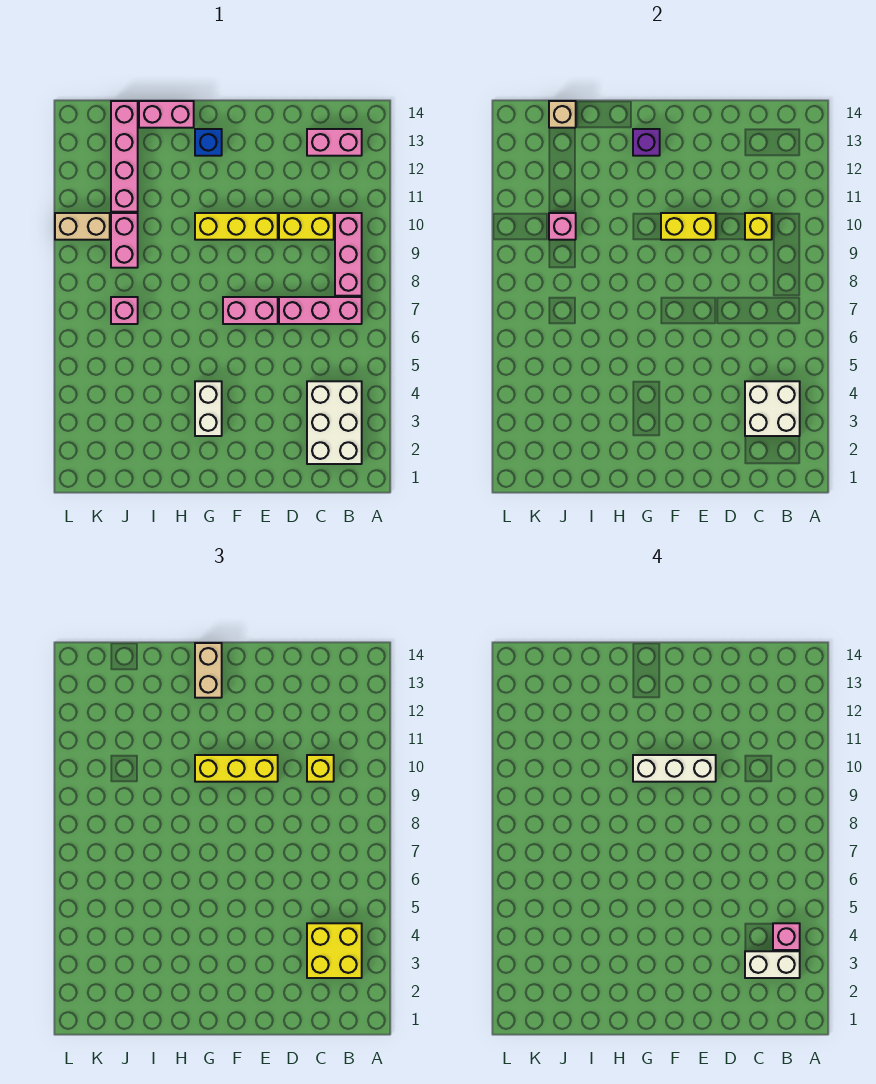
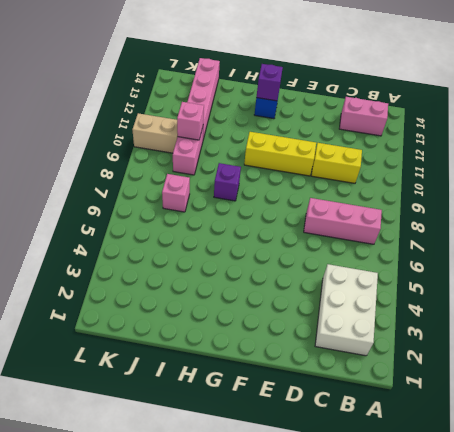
purple 1x1 brick [214,163,241,201] -> none
none -> pink 1x3 brick [335,213,362,296]
none -> pink 1x2 brick [223,297,278,324]
none -> white 1x2 brick [195,381,222,436]

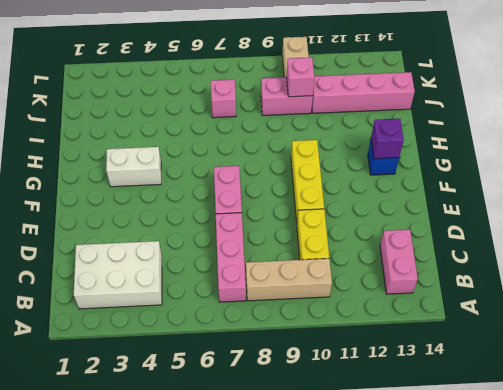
tan 1x3 brick [246,259,332,301] -> pink 1x3 brick [335,213,362,296]
none -> pink 1x2 brick [139,101,194,128]
none -> white 2x2 brick [745,381,800,436]
none -> yellow 1x1 brick [745,213,772,240]

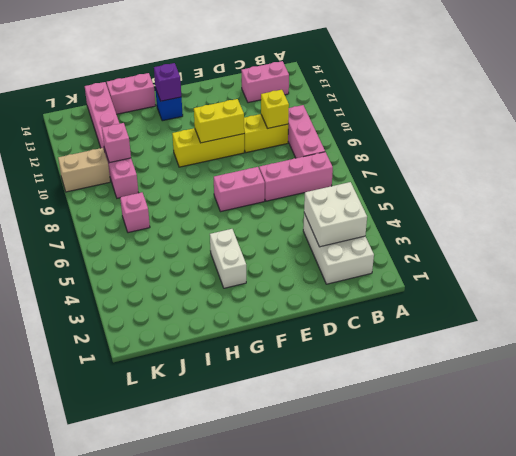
none -> tan 1x1 brick [549,101,576,128]
none -> yellow 2x2 brick [307,923,362,978]
none -> yellow 1x1 brick [307,755,334,782]

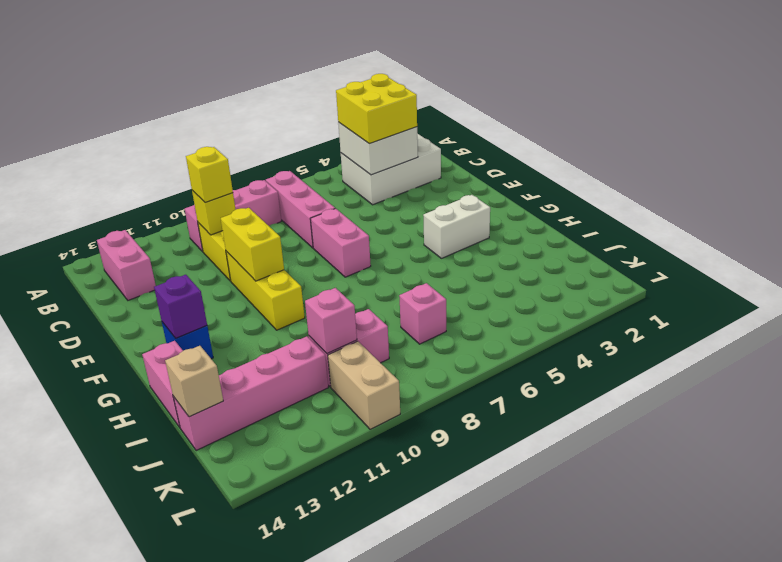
none -> yellow 1x3 brick [195,755,278,782]
none -> tan 1x2 brick [195,643,222,698]
none -> white 1x2 brick [745,951,800,978]

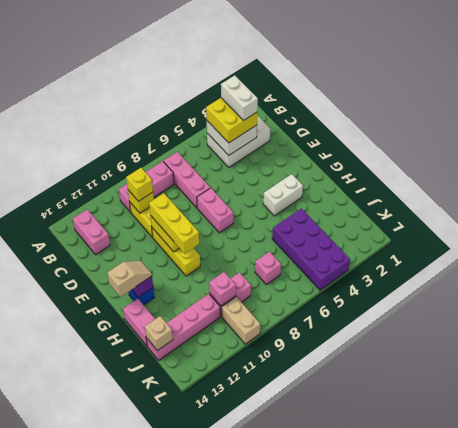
tan 1x2 slope [107,261,152,297] -> tan 1x2 brick [195,643,222,698]
purple 2x4 brick [272,208,350,290] -> none
none -> pink 1x1 brick [773,923,800,950]
none -> white 1x3 brick [633,755,716,782]

